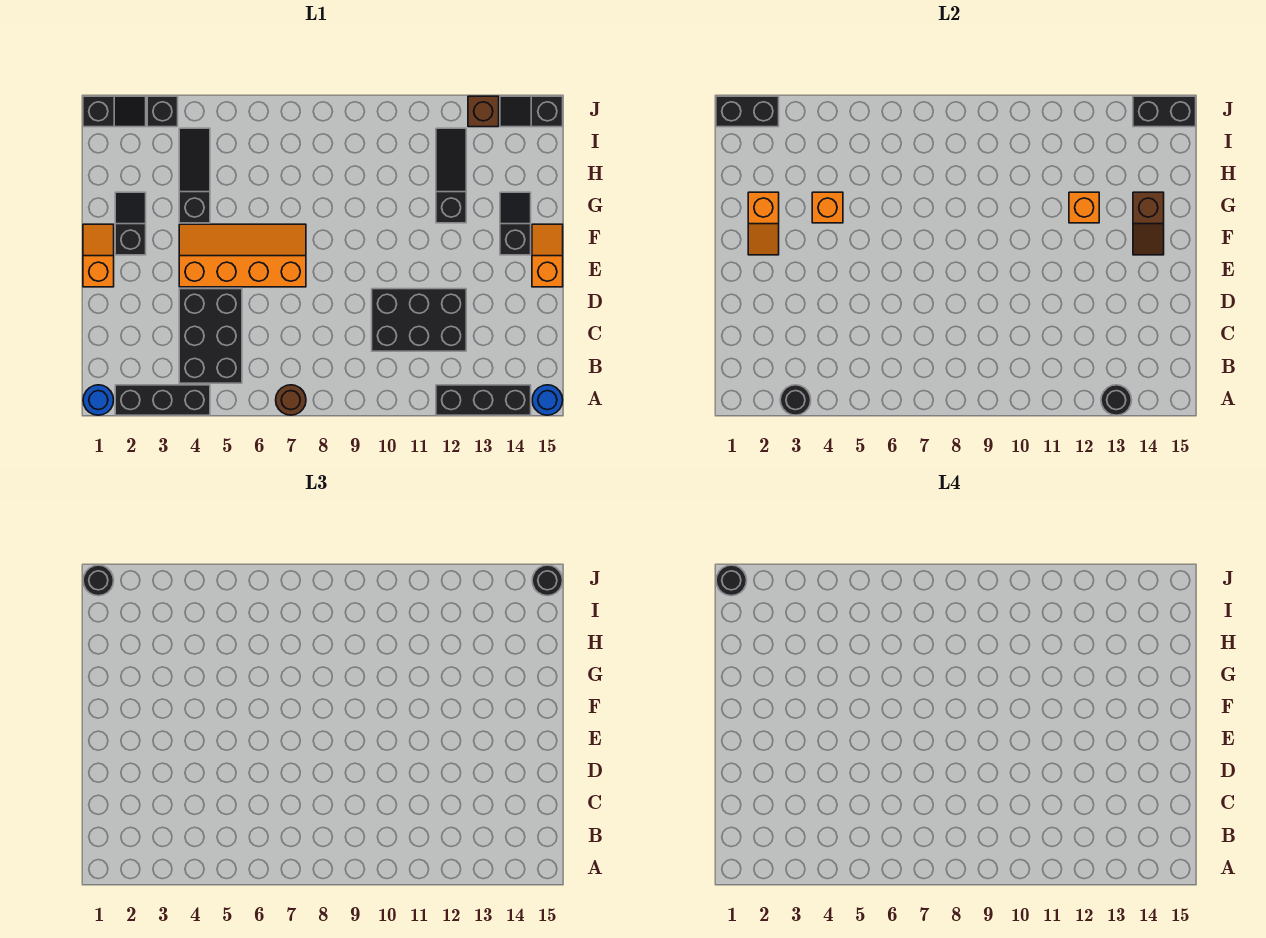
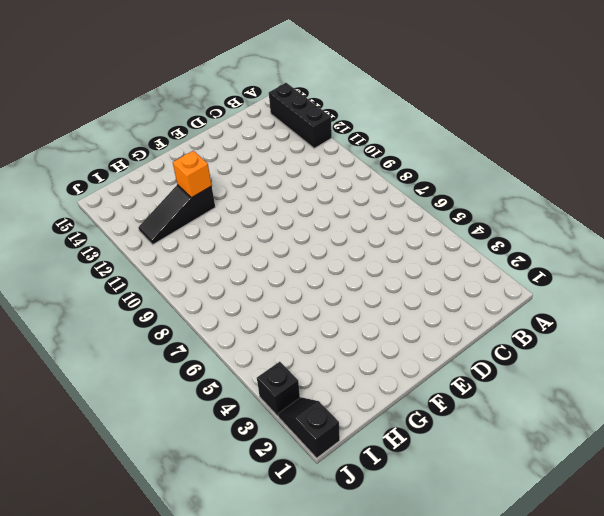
none -> blue 1x1 round brick [83,385,114,415]
none -> black 1x3 brick [115,385,210,415]
none -> brown 1x1 round brick [276,385,306,415]

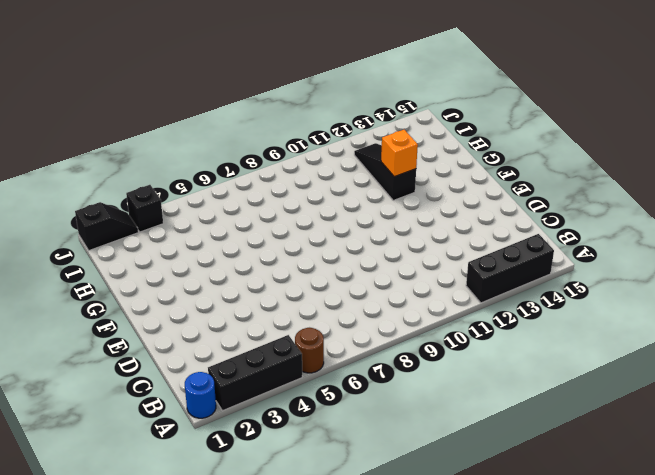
brown 1x1 round brick [295,328,324,373] -> brown 1x1 round brick moved to [276,385,306,415]
none -> blue 1x1 round brick [532,385,563,415]
none -> black 2x3 brick [179,289,242,383]
none -> black 2x3 brick [372,289,466,351]

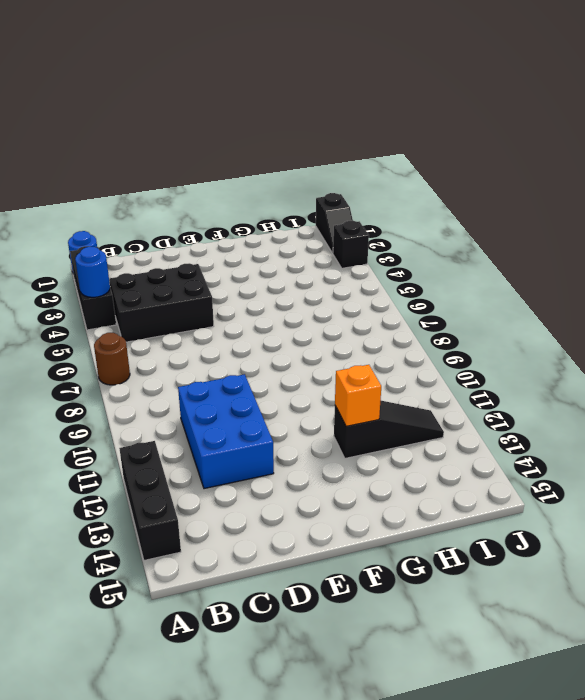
blue 1x1 round brick [75,247,110,297] -> blue 1x1 round brick moved to [532,385,563,415]
blue 2x3 brick [178,374,274,489] -> black 2x3 brick [372,289,466,351]
none -> orange 1x2 slope [83,224,114,287]
none -> orange 2x4 slope [179,224,306,287]
none -> orange 1x2 slope [532,224,563,287]

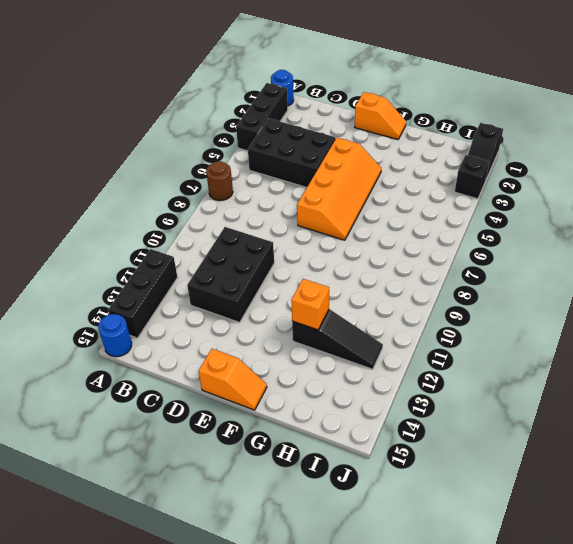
none -> black 1x2 slope [115,192,146,255]
none -> black 1x2 slope [500,192,531,255]
none -> black 1x3 slope [179,128,210,223]

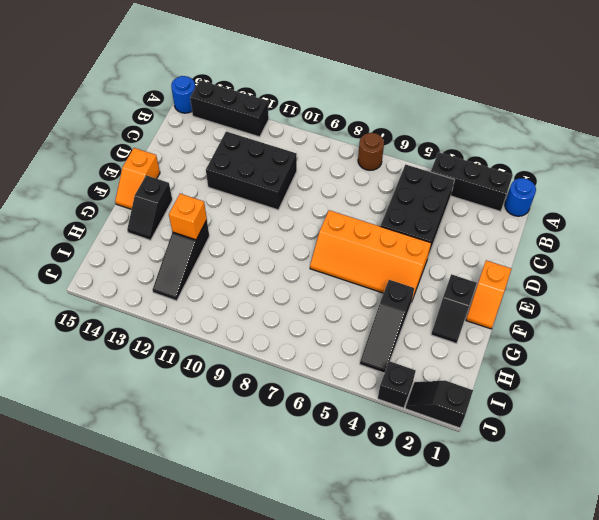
none -> brown 1x1 brick [468,96,499,127]
none -> black 1x2 slope [500,96,563,127]
none -> black 1x1 round brick [780,385,811,415]

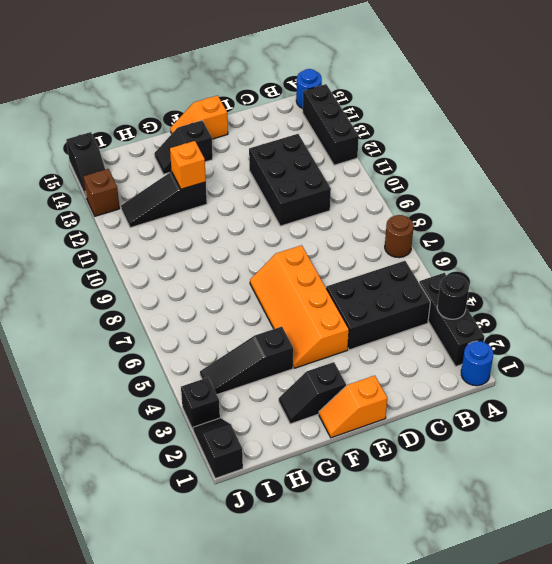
none -> black 1x1 round brick [1101,385,1131,415]
none -> orange 1x2 slope [748,192,779,255]
none -> brown 1x2 slope [1133,192,1164,255]

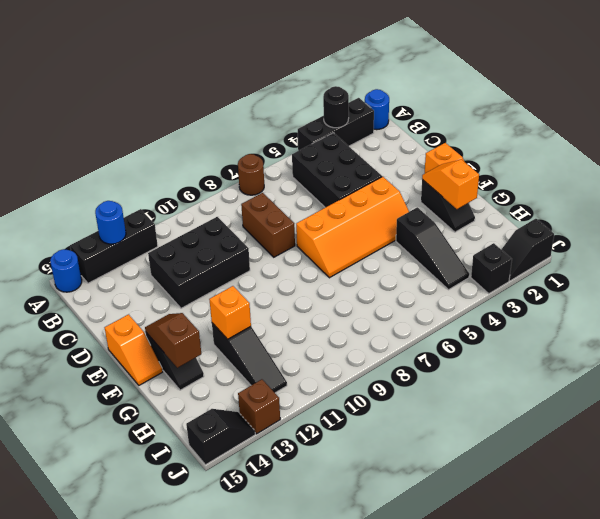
blue 1x1 round brick [95,201,126,244] -> black 1x1 round brick [1101,385,1131,415]
brown 1x2 brick [241,193,295,257] -> none
none -> orange 1x1 brick [812,192,843,223]
none -> black 1x2 brick [716,96,779,127]
none -> black 1x2 brick [1133,96,1196,127]

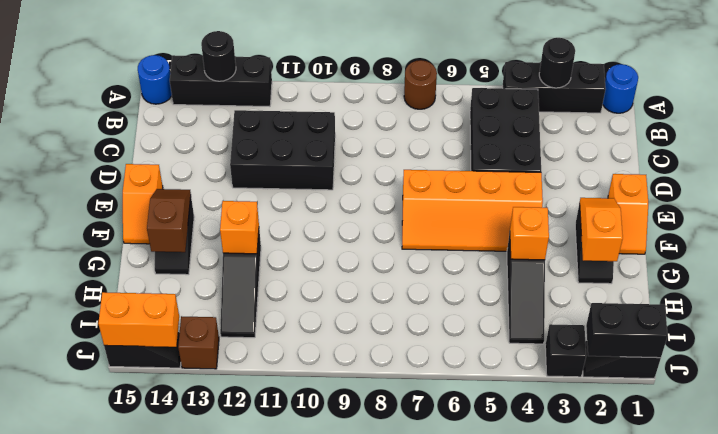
orange 1x2 brick [98,292,179,347] -> black 1x2 brick [1133,96,1196,127]
none -> black 1x1 round brick [83,565,114,596]
none -> black 1x1 round brick [532,565,563,596]
none -> black 1x1 round brick [716,565,747,596]

